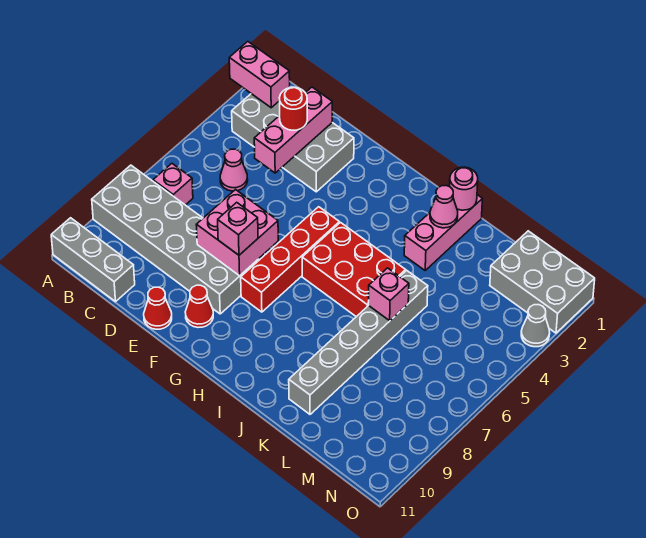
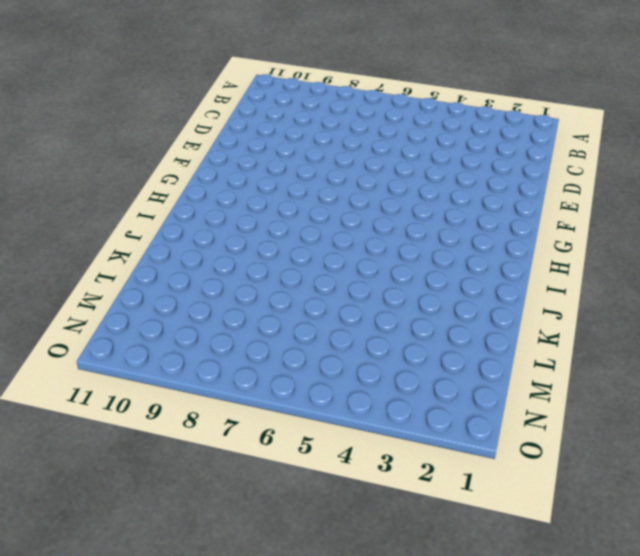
none -> grey 2x6 brick [92,165,259,314]
none -> grey 1x3 brick [51,218,135,302]
none -> grey 2x4 brick [232,94,354,192]

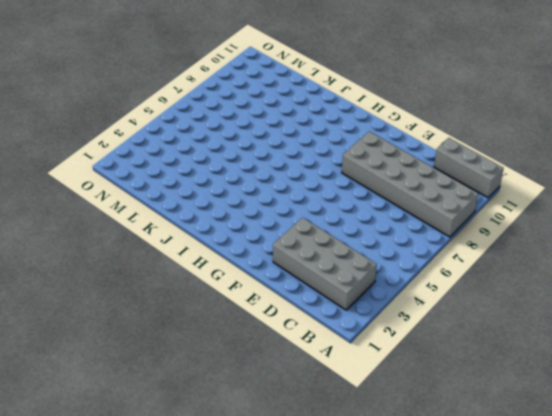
none -> pink 1x1 brick [153,164,193,205]
none -> pink 1x1 cone [220,149,248,191]
none -> red 1x1 cone [144,287,172,329]

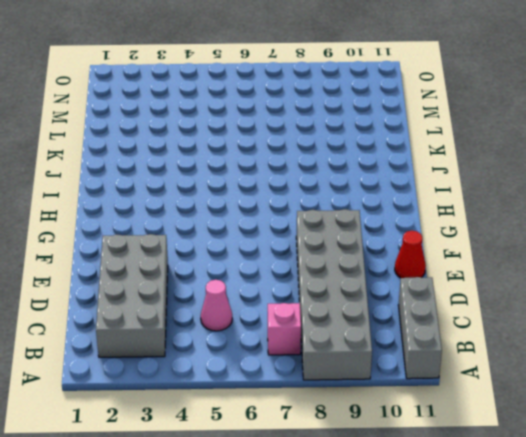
none -> red 1x1 cone [185,285,213,327]
none -> red 1x4 brick [241,207,339,312]
none -> red 2x3 brick [302,223,406,317]

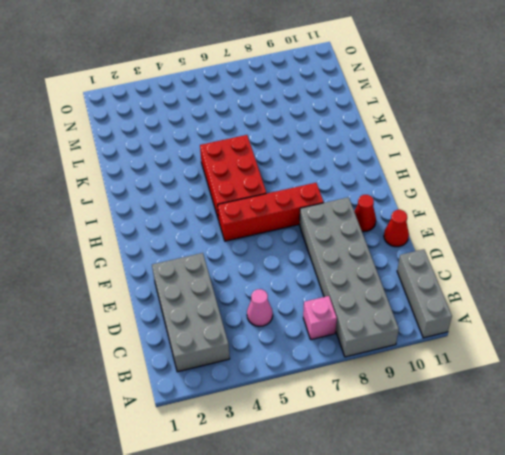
none -> pink 1x3 brick [404,195,482,270]
none -> grey 1x6 brick [289,270,428,414]
none -> grey 2x3 brick [490,231,595,333]

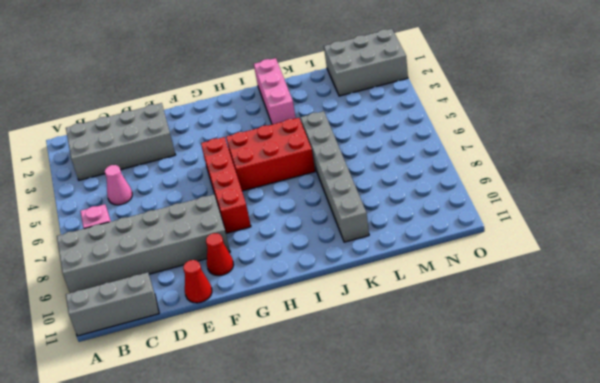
none -> grey 1x1 cone [521,305,550,347]
none -> pink 1x2 brick [229,42,290,108]
none -> pink 1x3 brick [254,87,332,173]

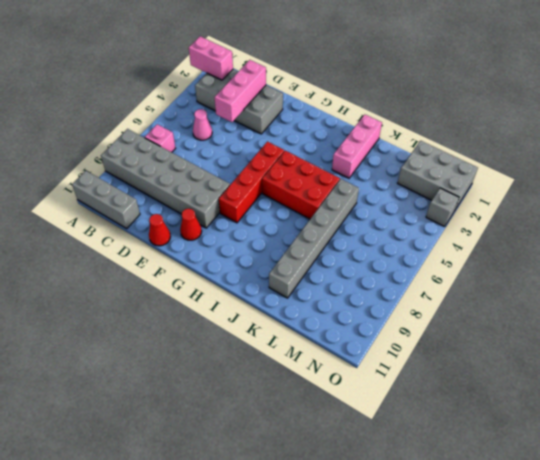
grey 1x1 brick [426,188,459,227] -> grey 1x1 cone [521,305,550,347]
none -> pink 2x2 brick [196,190,278,276]
none -> pink 1x1 round brick [450,167,478,210]
none -> pink 1x1 cone [430,186,458,228]

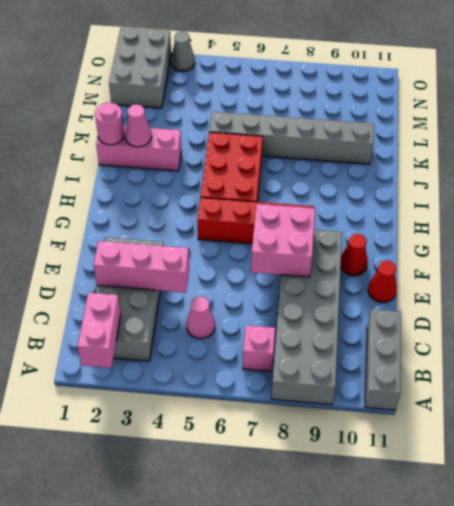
none -> pink 1x1 brick [368,268,409,321]
none -> red 1x1 round brick [280,87,307,130]
none -> pink 1x1 brick [218,202,258,255]

